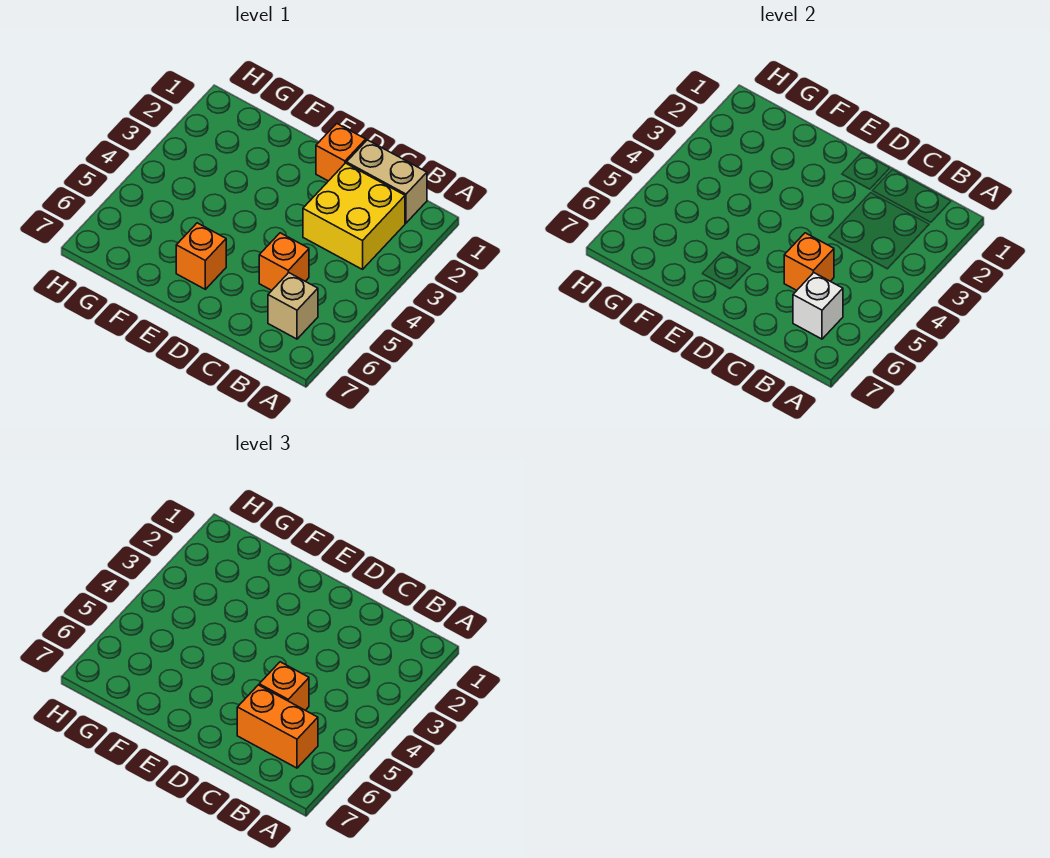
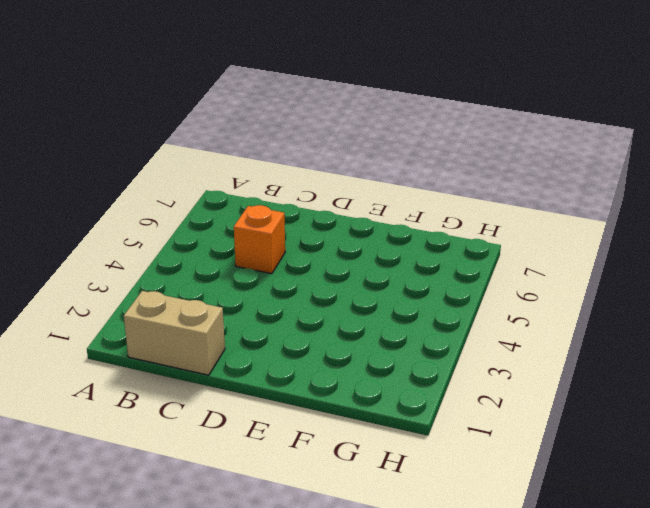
none -> yellow 2x2 brick [303,163,405,269]
none -> tan 1x1 brick [268,273,318,339]

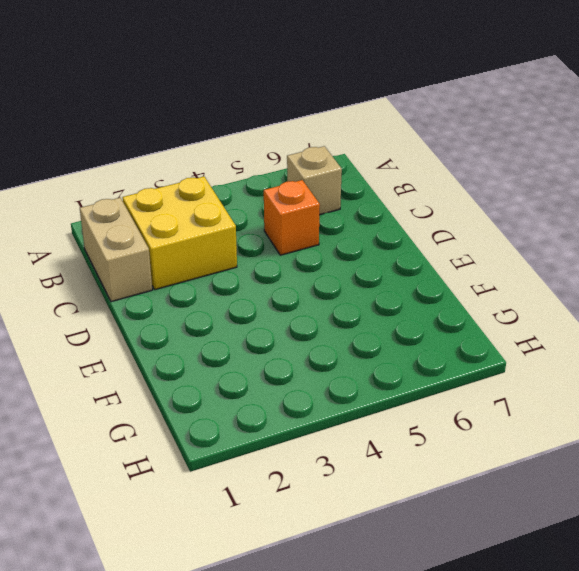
none -> orange 1x1 brick [316,123,366,181]
none -> orange 1x1 brick [176,223,226,289]

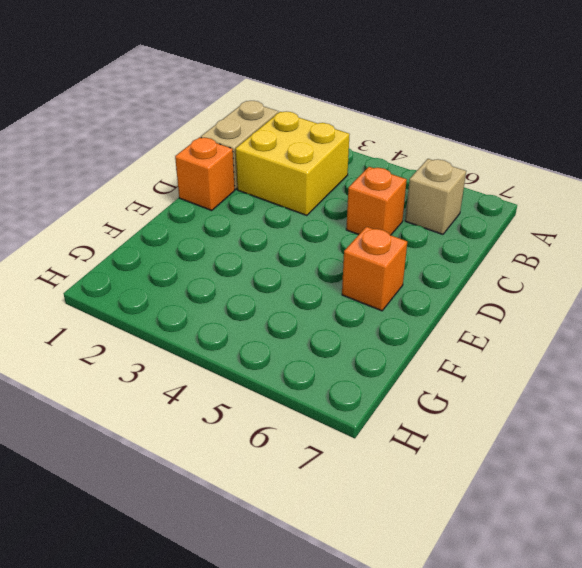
none -> white 1x1 brick [793,273,843,339]
none -> orange 1x1 brick [784,233,834,290]

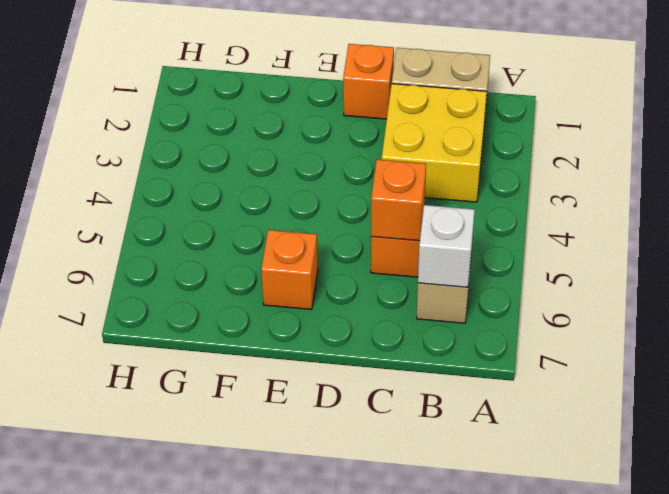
none -> orange 1x2 brick [237,685,318,768]
none -> orange 1x1 brick [259,662,309,710]

